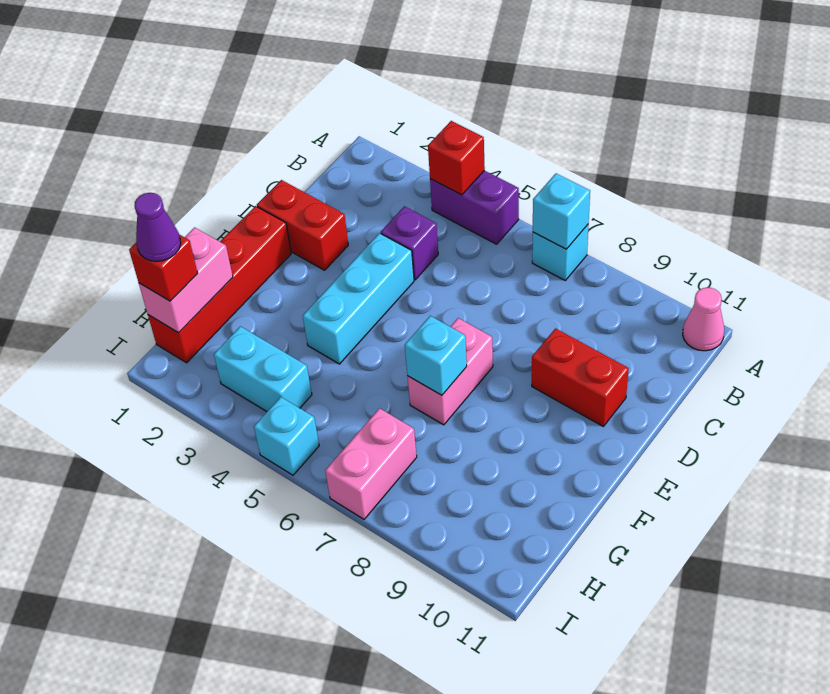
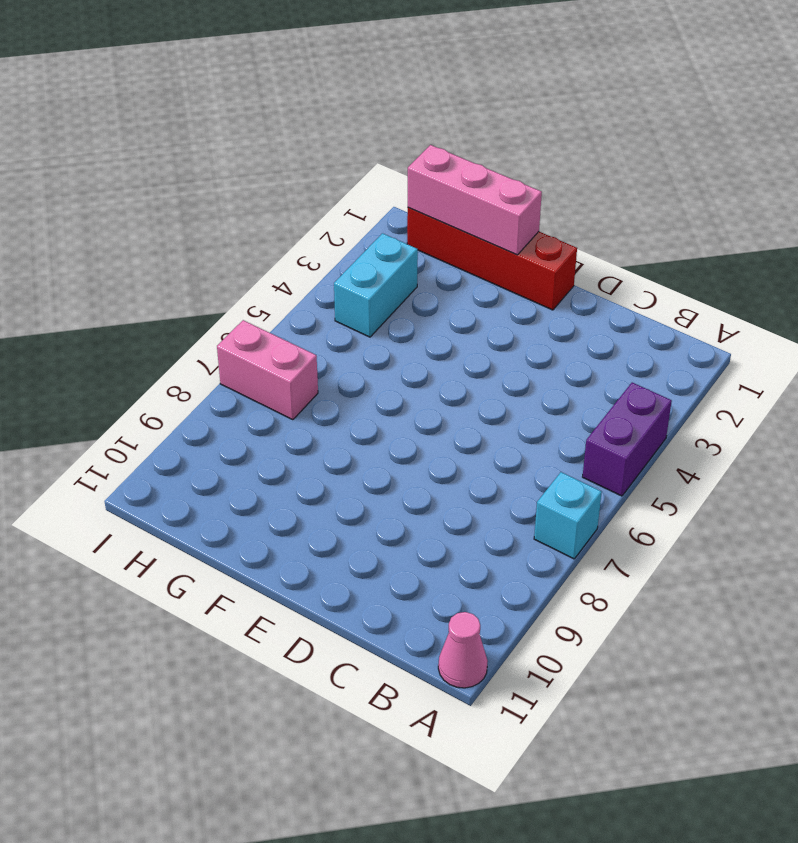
pink 1x3 brick [408,145,542,255] -> pink 1x2 brick [139,228,233,333]
none -> purple 1x1 brick [381,206,438,280]
none -> red 1x2 brick [257,180,348,270]
none -> cyan 1x3 brick [303,233,414,364]

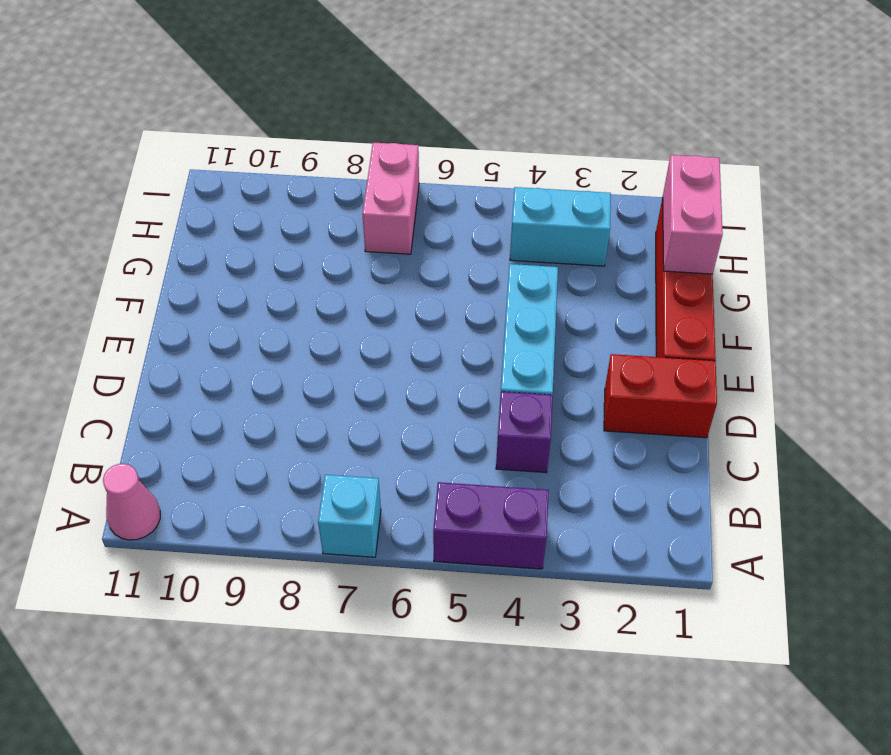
none -> red 1x2 brick [532,329,629,426]
none -> pink 1x2 brick [407,318,493,425]
none -> cyan 1x1 brick [254,397,319,475]

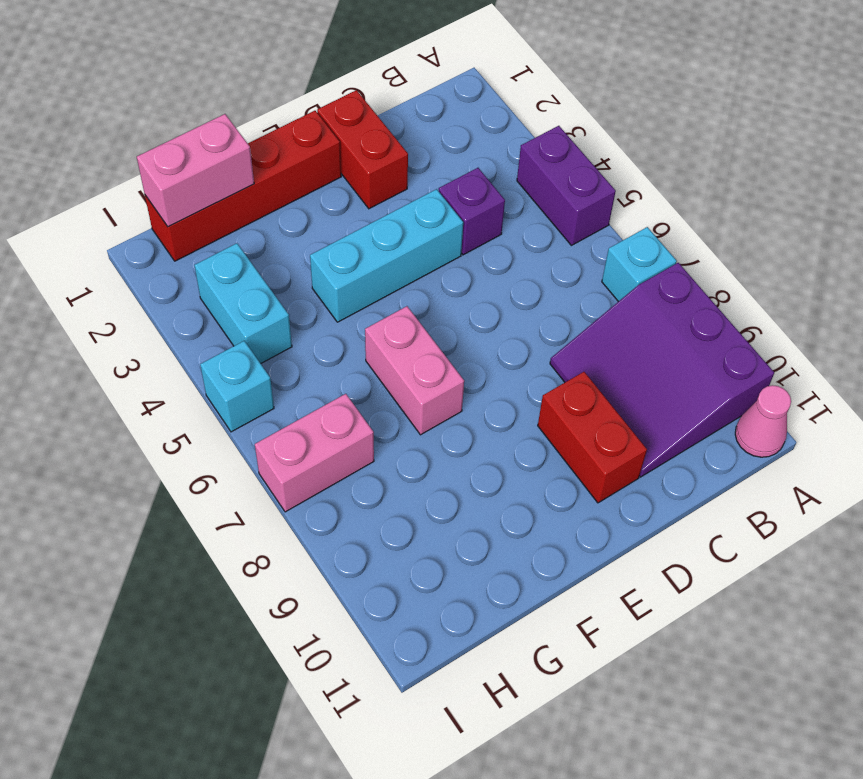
purple 3x3 slope [550,263,774,477] -> none
pink 1x2 brick [365,306,464,435] -> pink 1x2 brick turned to [407,318,493,425]
none -> red 1x1 brick [428,121,485,195]
none -> cyan 1x1 brick [533,174,590,249]
none -> cyan 1x1 brick [405,316,467,395]

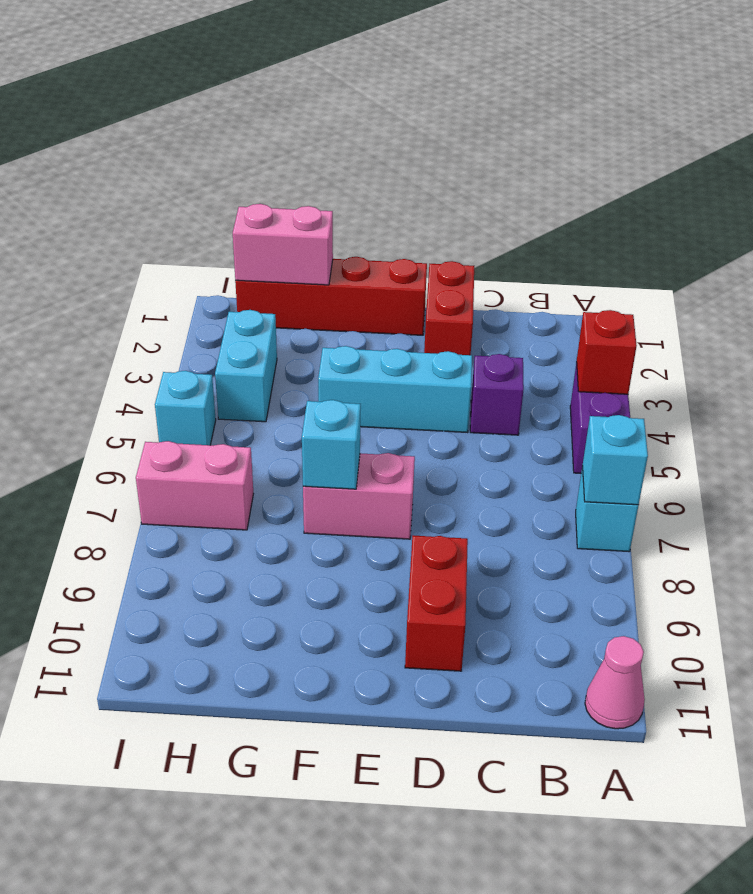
none -> red 1x1 brick [129,234,198,301]
none -> purple 1x1 cone [134,193,181,261]

